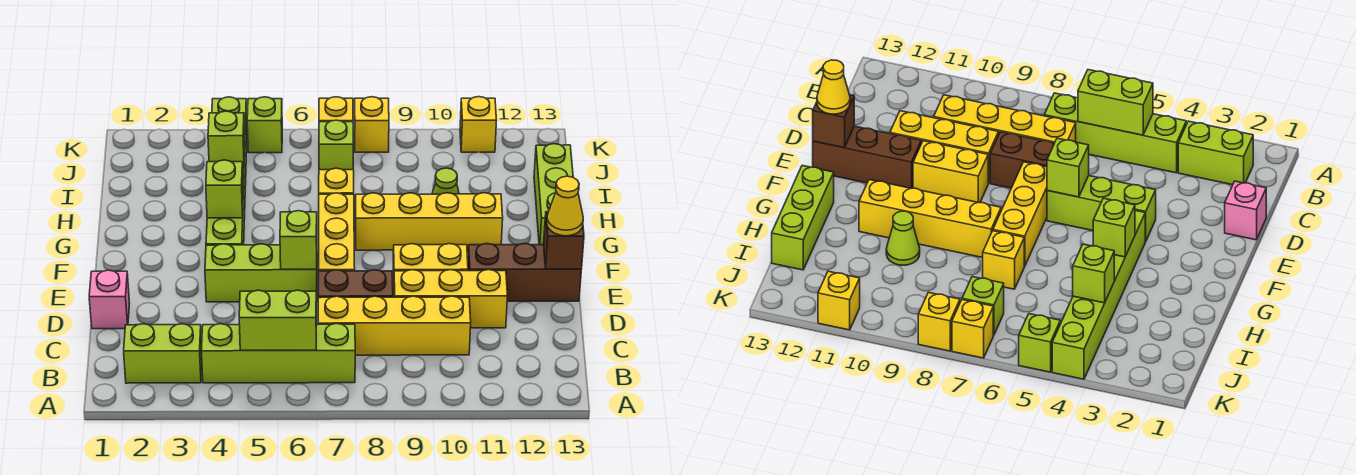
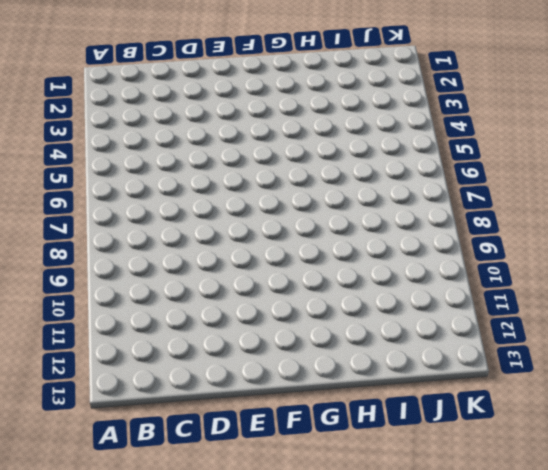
none -> lime 1x2 brick [124,324,202,383]
none -> lime 1x4 brick [201,323,355,383]
none -> yellow 1x4 brick [318,296,471,355]

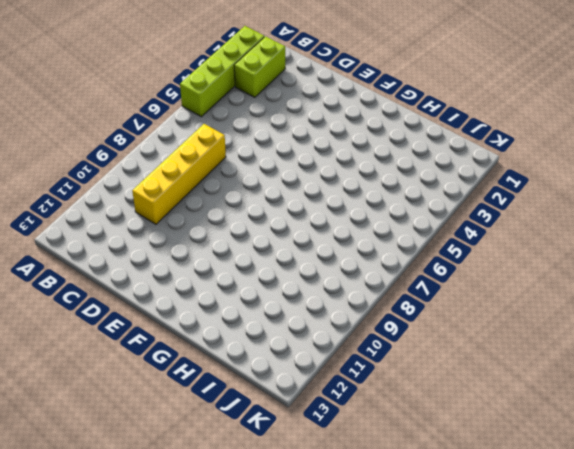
lime 1x4 brick [180,26,264,117] -> lime 1x4 brick moved to [201,323,355,383]
none -> pink 1x1 brick [89,270,130,329]
none -> brown 1x2 brick [318,270,393,298]
none -> yellow 1x3 brick [394,270,508,328]

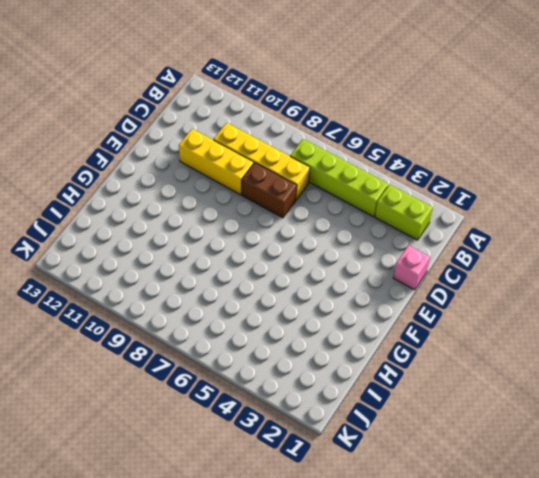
none -> lime 1x3 brick [205,244,317,302]
none -> yellow 1x3 brick [318,193,355,271]
none -> yellow 1x2 brick [393,244,468,296]

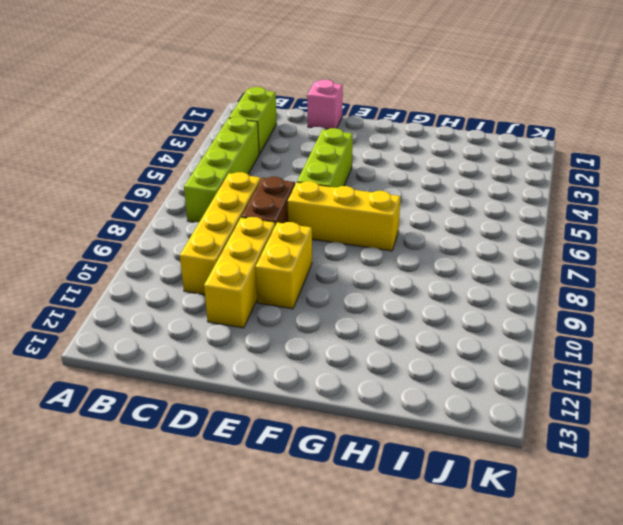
none -> brown 1x3 brick [468,243,581,301]
none -> lime 1x6 brick [206,97,247,245]
none -> yellow 1x4 brick [355,193,503,250]

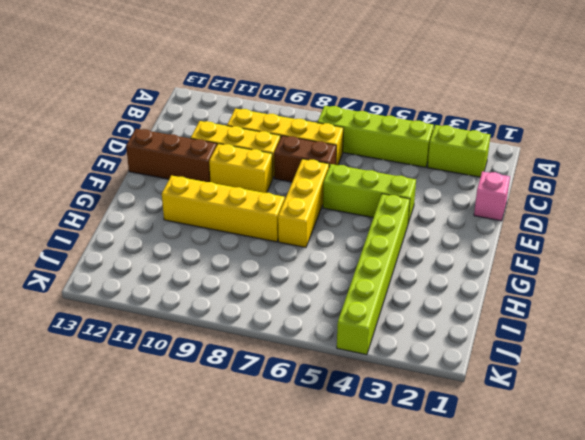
none -> lime 1x3 brick [534,144,573,245]
none -> yellow 1x1 brick [319,168,354,194]
none -> lime 1x1 cone [432,168,459,194]

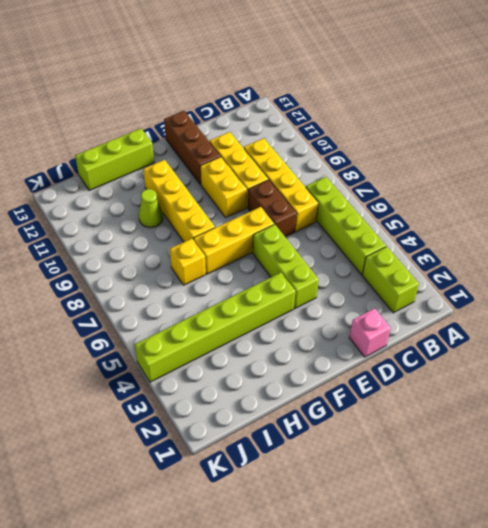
none -> lime 1x1 brick [319,120,353,170]
none -> lime 1x1 brick [247,97,282,153]
none -> yellow 1x1 brick [319,97,353,122]

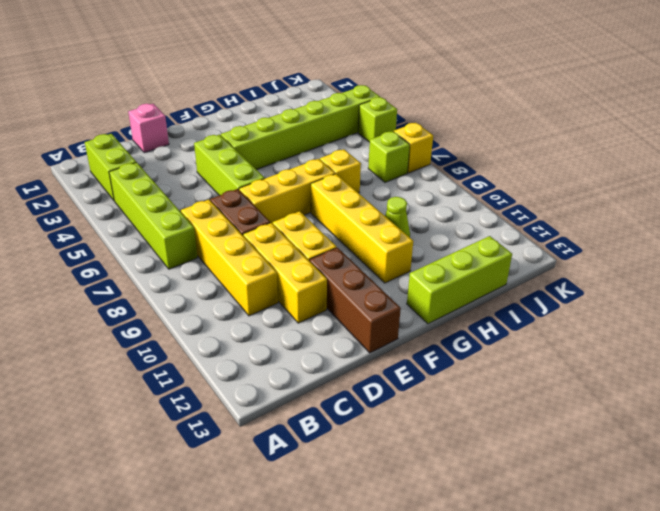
none -> yellow 1x1 brick [355,97,389,152]
none -> yellow 1x1 brick [460,97,497,152]
none -> lime 1x2 brick [239,290,316,350]

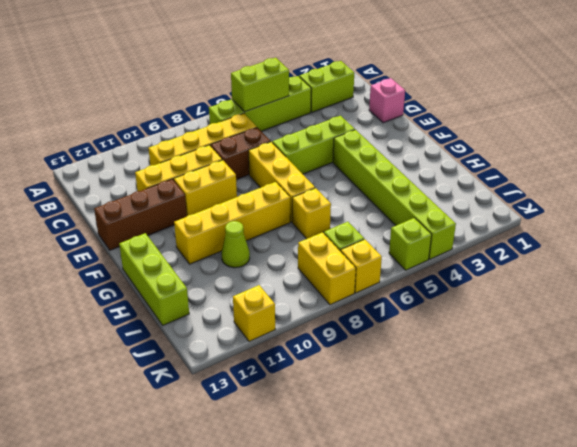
yellow 1x2 brick [298,232,356,305] -> yellow 1x1 brick [355,97,389,152]
none -> lime 1x1 brick [280,211,317,269]
none -> brown 1x1 brick [544,212,584,269]
none -> lime 1x1 brick [206,160,243,218]

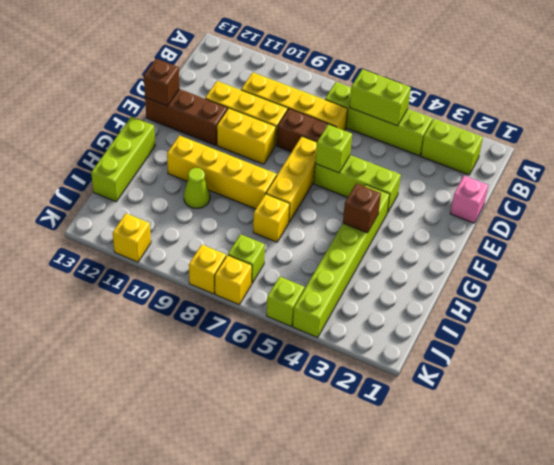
brown 1x1 brick [343,183,381,233] -> lime 1x1 brick [206,160,243,218]
none -> lime 1x1 brick [208,111,245,168]
none -> yellow 1x1 cone [547,176,583,236]

